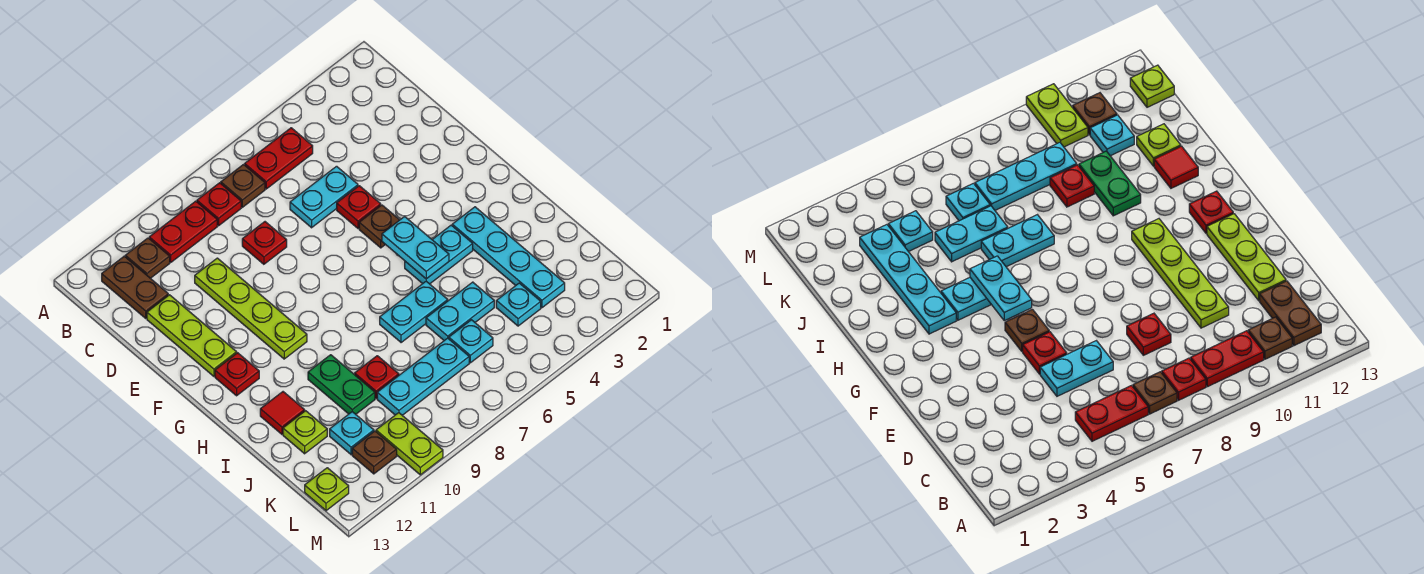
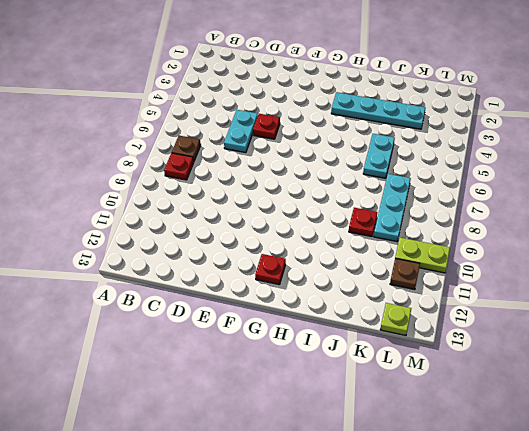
none -> red 1x2 plate [245,128,313,189]
none -> red 1x2 plate [149,201,217,262]
none -> brown 1x1 plate [125,238,170,278]

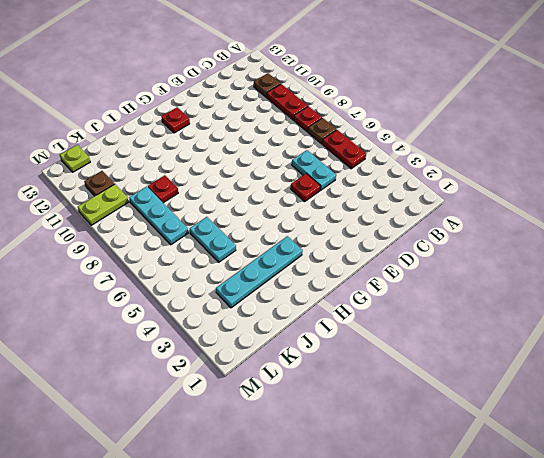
none -> brown 1x2 plate [102,256,168,318]
none -> red 1x1 plate [242,222,287,264]
none -> lime 1x4 plate [195,258,307,359]

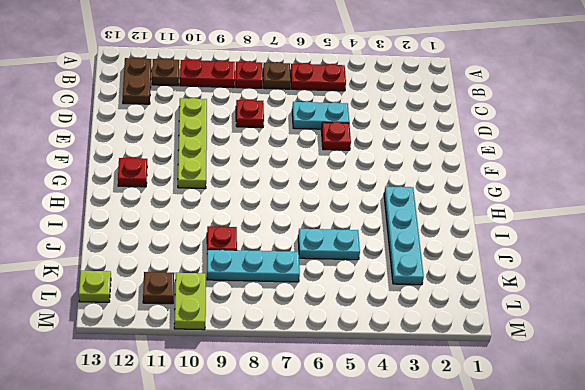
none -> lime 1x3 plate [147,295,237,376]
none -> brown 1x1 plate [359,205,399,248]
none -> cyan 1x2 plate [405,225,473,284]

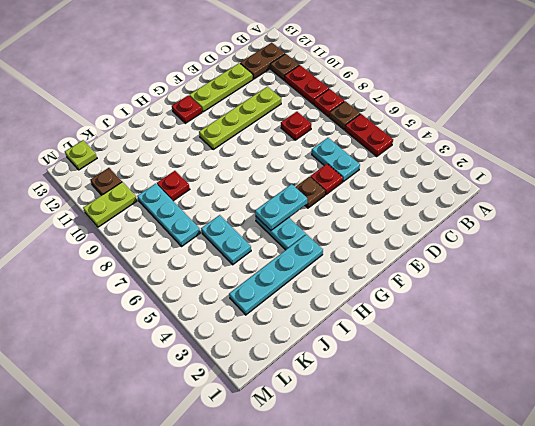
none -> cyan 1x2 plate [380,281,448,343]
none -> green 1x2 plate [308,355,375,414]
none -> red 1x1 tile [260,392,305,434]

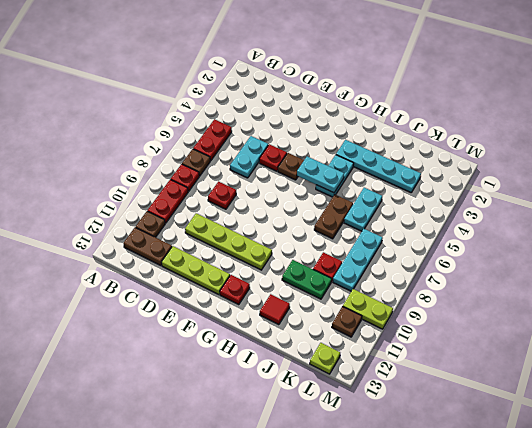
brown 1x2 plate [314,195,353,239] -> cyan 1x2 plate [380,281,448,343]
none -> lime 1x1 plate [283,411,327,454]
none -> cyan 1x1 plate [496,283,541,326]
none -> cyan 1x1 plate [449,320,493,363]

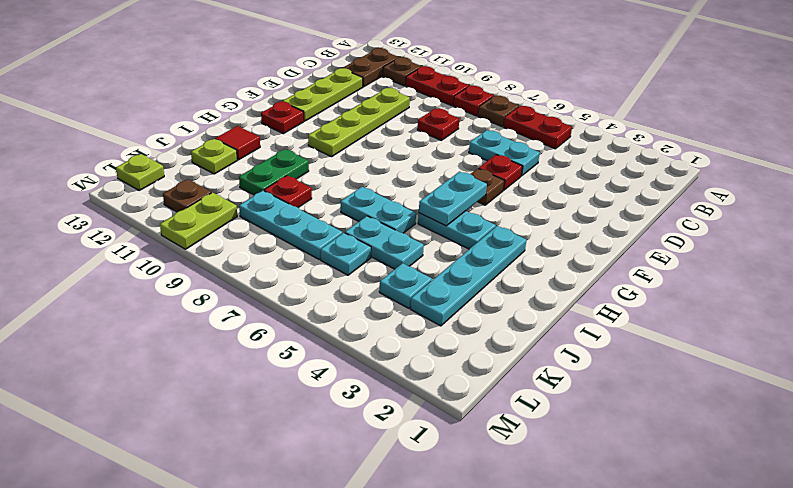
none -> cyan 1x1 plate [330,412,374,455]

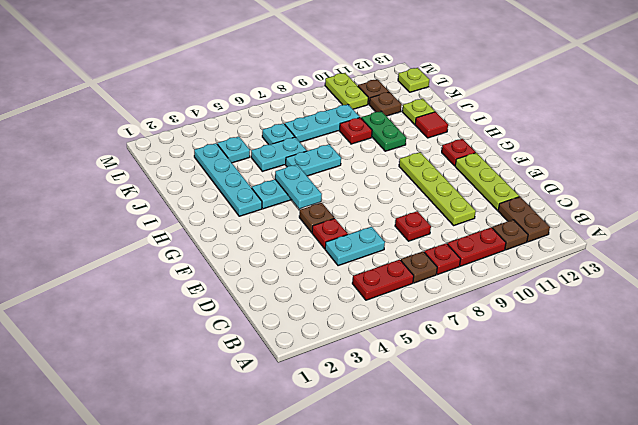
brown 1x1 plate [369,92,402,116] -> cyan 1x1 plate [330,412,374,455]

